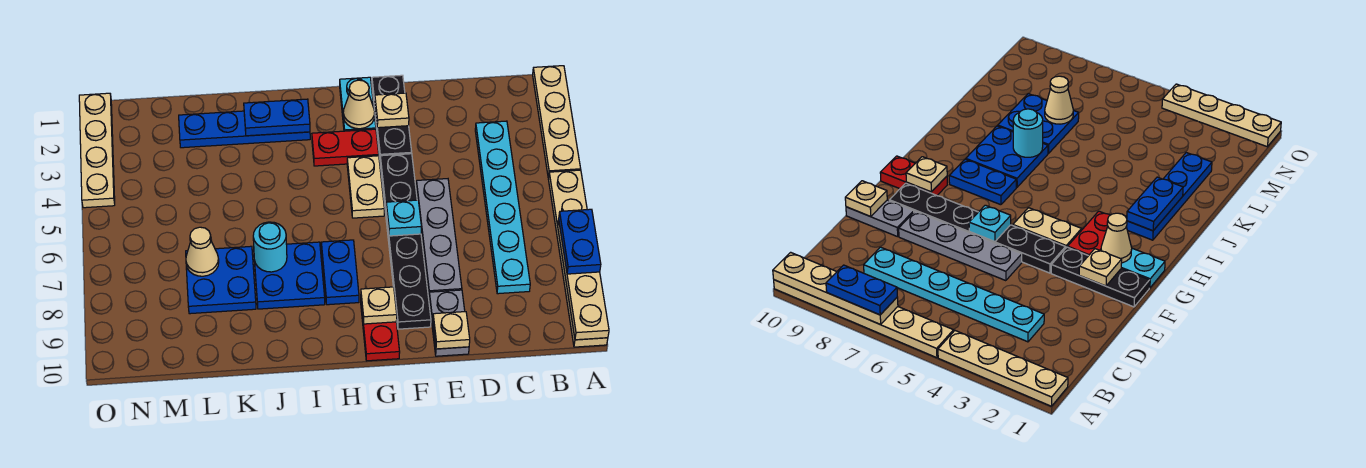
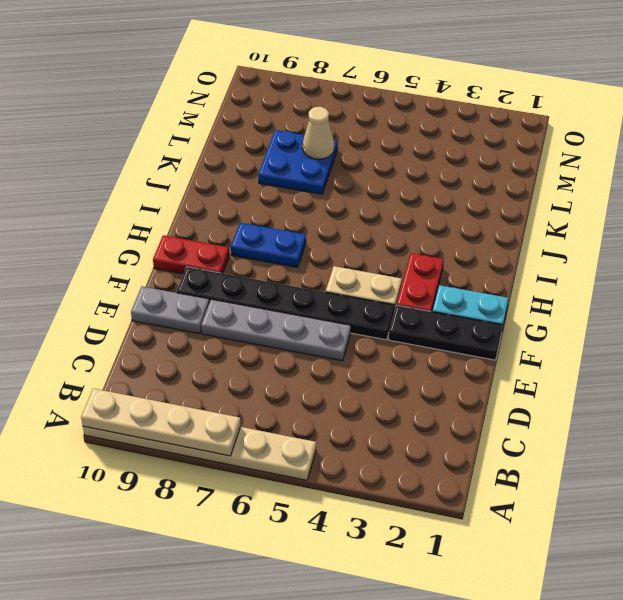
none -> tan 1x4 plate [533,66,581,178]
none -> cyan 1x6 plate [475,121,530,294]
none -> blue 1x4 plate [179,111,310,148]

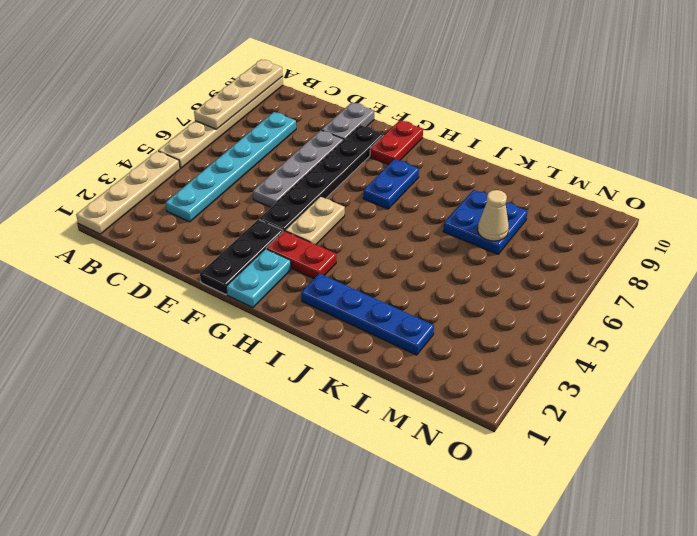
none -> blue 2x2 plate [254,242,325,309]
none -> tan 1x4 plate [79,93,115,208]
none -> tan 1x1 plate [433,312,470,349]

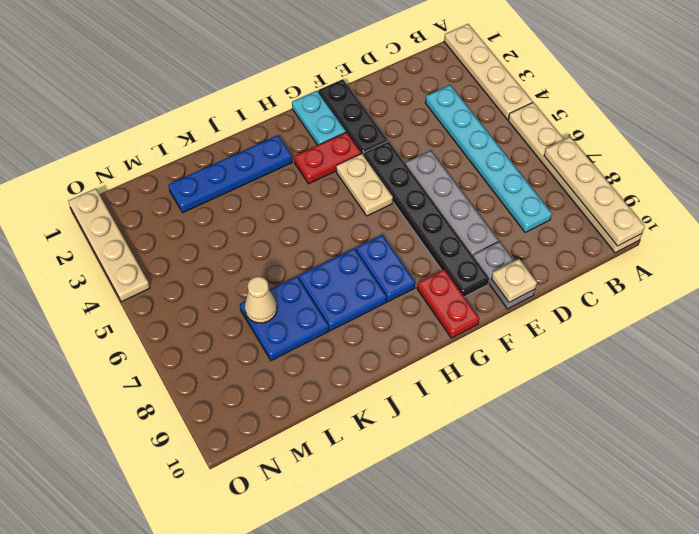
none -> tan 1x1 plate [375,93,409,128]
none -> cyan 1x1 plate [386,200,421,236]
none -> tan 1x1 cone [343,80,375,129]

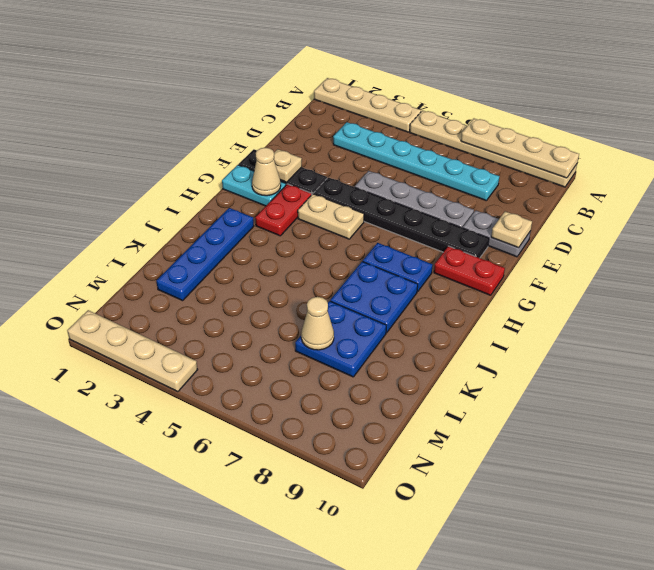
none -> cyan 1x1 plate [386,200,421,236]
none -> tan 1x1 plate [361,287,397,324]
none -> blue 1x2 plate [244,99,310,136]

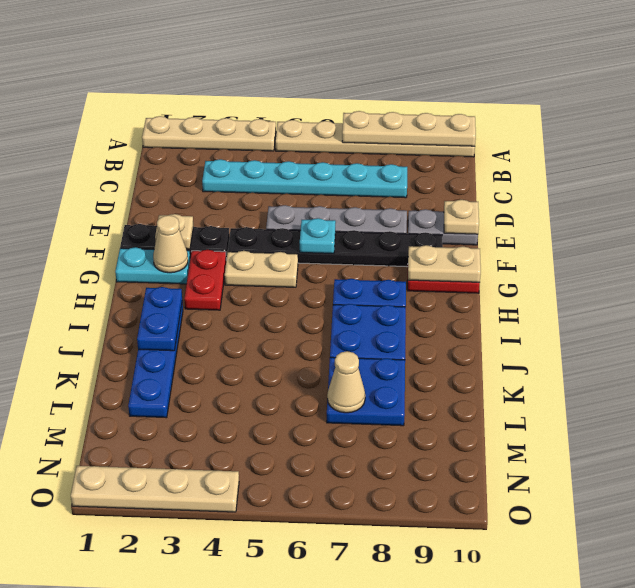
tan 1x2 plate [408,245,481,283] -> tan 1x1 plate [361,287,397,324]
none -> cyan 1x1 round brick [253,222,287,272]
none -> blue 1x2 plate [559,209,601,274]

